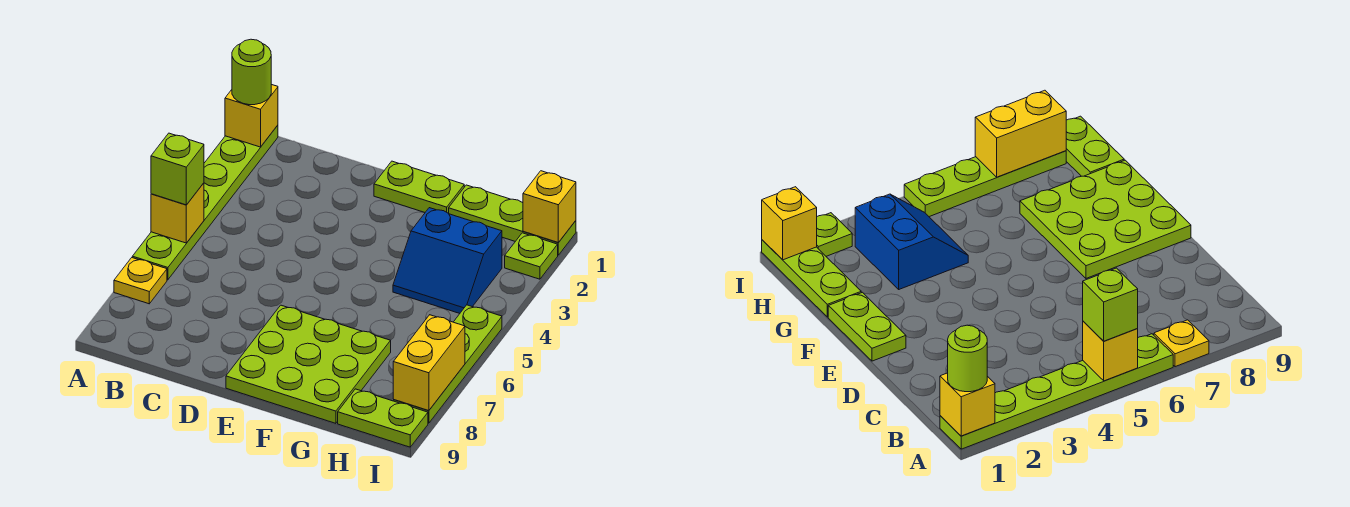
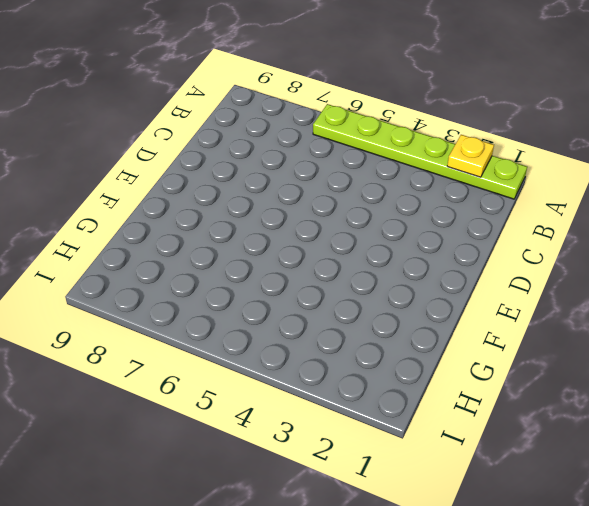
yellow 1x1 plate [447,135,494,177] -> yellow 1x1 plate moved to [114,258,167,304]
none -> lime 1x2 plate [374,161,464,214]
none -> lime 3x3 plate [226,305,391,423]
none -> lime 1x3 plate [449,185,576,255]

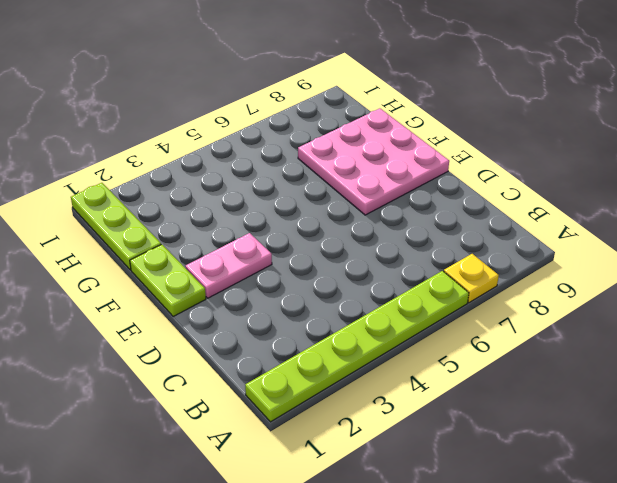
pink 1x2 plate [185,233,272,298] -> none
pink 3x3 plate [298,108,449,215] -> lime 3x3 plate [226,305,391,423]
none -> blue 2x2 slope [393,208,502,313]
none -> lime 1x2 plate [338,389,428,447]
none -> lime 1x1 plate [505,233,558,279]

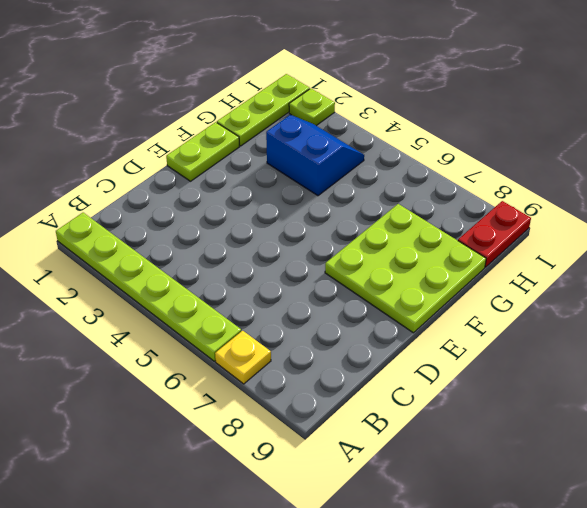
blue 2x2 slope [266,115,364,196] -> blue 2x2 slope turned to [393,208,502,313]
red 1x2 plate [458,201,531,267] -> lime 1x2 plate [338,389,428,447]
none -> lime 1x4 plate [393,305,502,423]
none -> yellow 1x1 brick [225,84,278,147]
none -> yellow 1x1 brick [151,183,204,243]

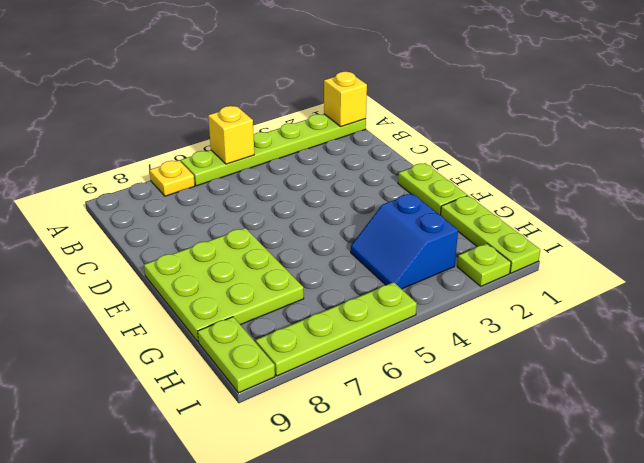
none -> yellow 1x1 brick [523,171,576,243]
none -> yellow 1x2 brick [393,315,465,411]
none -> lime 1x1 round brick [232,39,271,105]

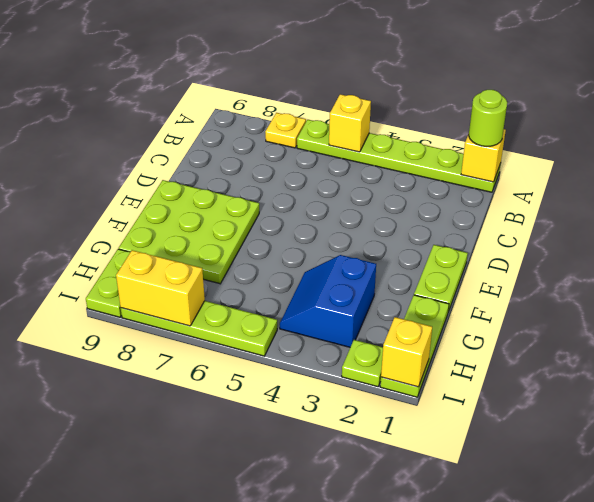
none -> lime 1x1 brick [151,133,204,205]

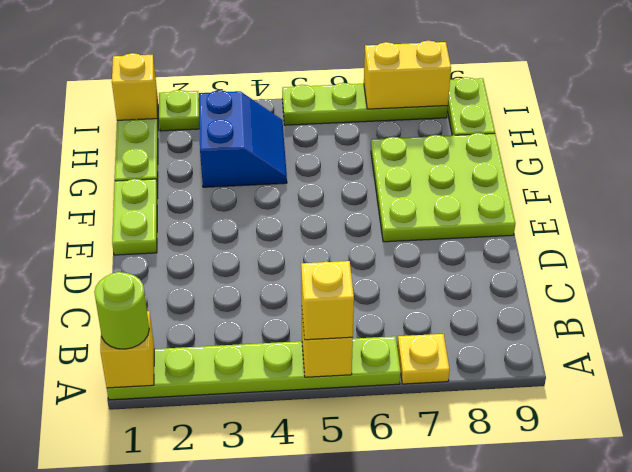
yellow 1x1 brick [301,261,354,340] -> lime 1x1 brick [151,133,204,205]

